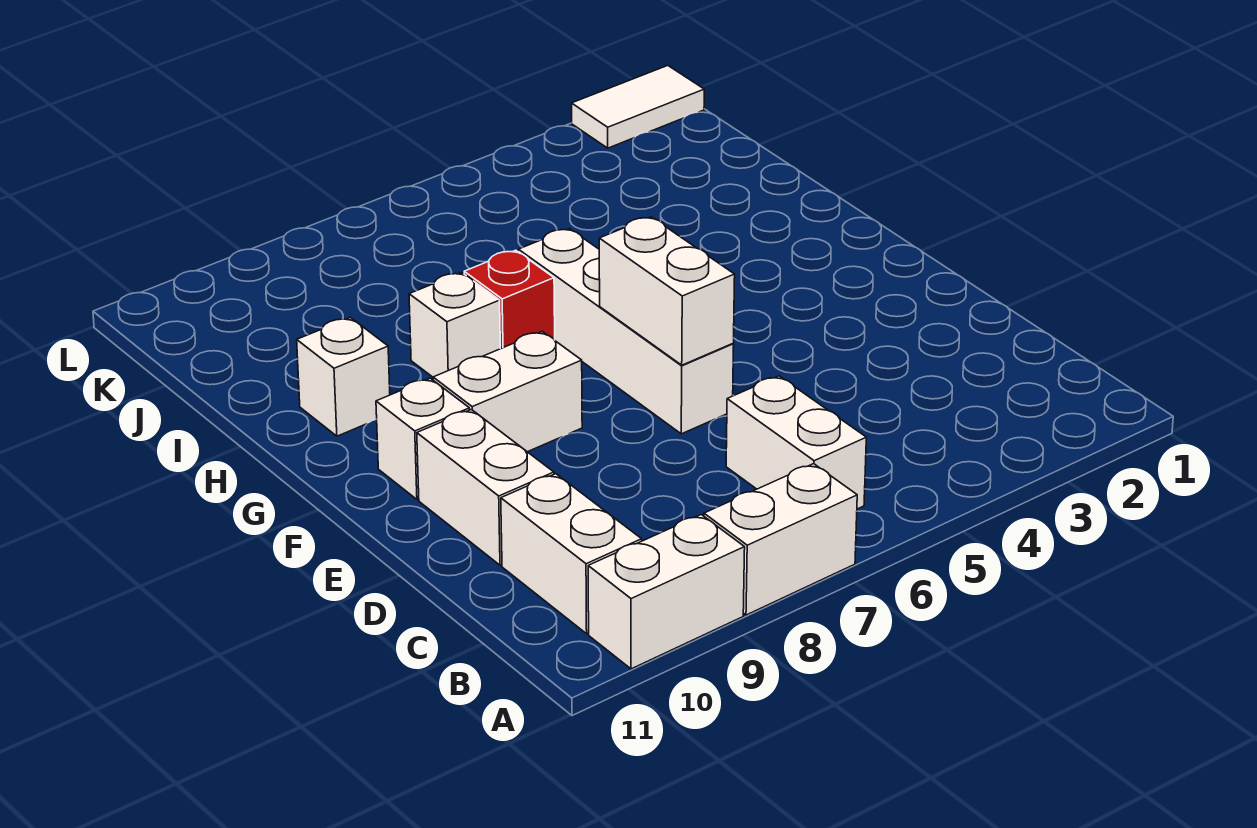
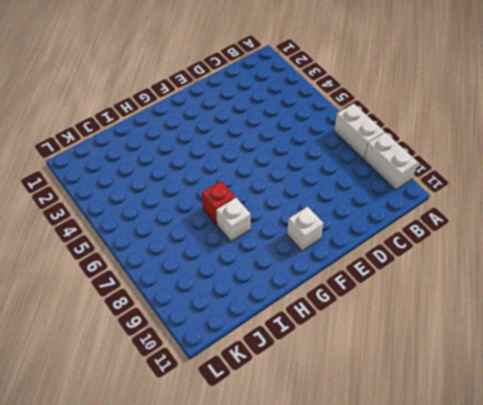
none -> white 1x2 brick [726,376,866,509]
none -> white 1x2 brick [501,474,642,634]
none -> white 1x2 brick [417,410,554,565]

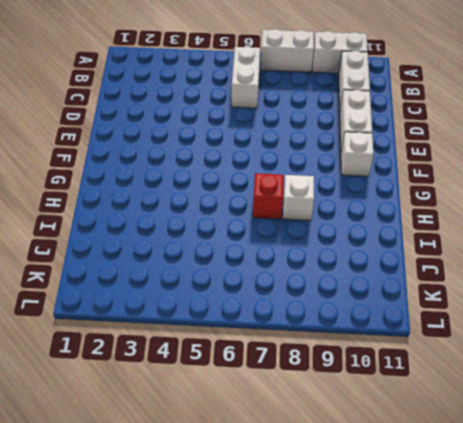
none -> white 1x4 brick [518,229,734,434]
none -> white 1x2 brick [433,331,582,452]
none -> white 1x1 brick [297,318,390,436]

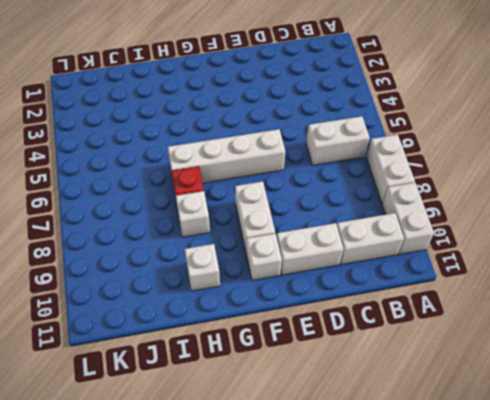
none -> white 1x2 tile [572,66,704,148]
none -> white 1x2 brick [599,217,735,365]

